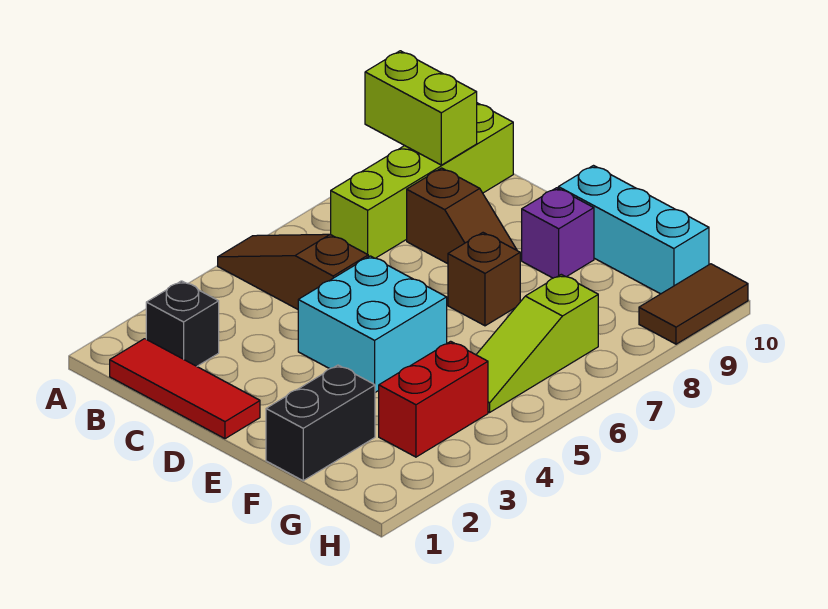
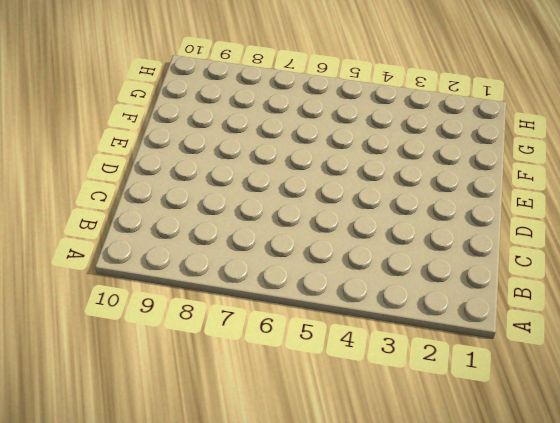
none -> brown 1x3 slope [218,234,368,309]
none -> red 1x3 tile [110,339,260,439]
none -> black 1x1 brick [146,281,219,366]

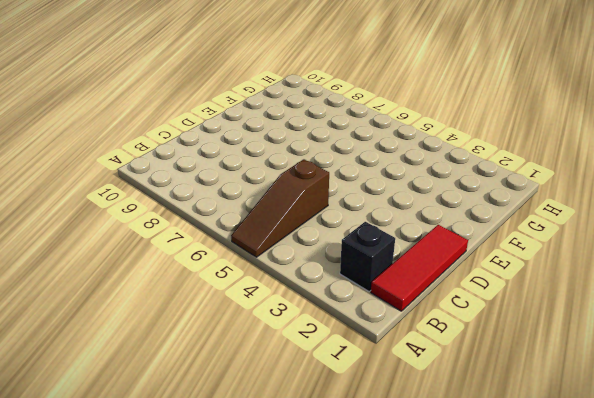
none -> lime 1x4 brick [331,103,513,258]
none -> brown 1x2 slope [407,168,517,264]
none -> cyan 2x2 brick [298,256,447,392]

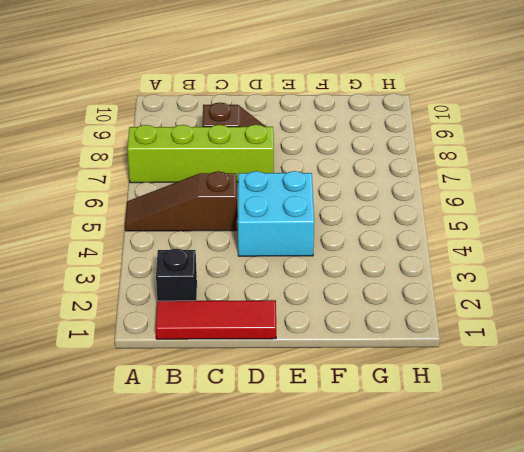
lime 1x4 brick [127,125,274,183] -> lime 1x4 brick turned to [331,103,513,258]
none -> brown 1x1 brick [448,233,520,326]
none -> purple 1x1 brick [522,188,594,278]
none -> cyan 1x3 brick [558,166,709,294]

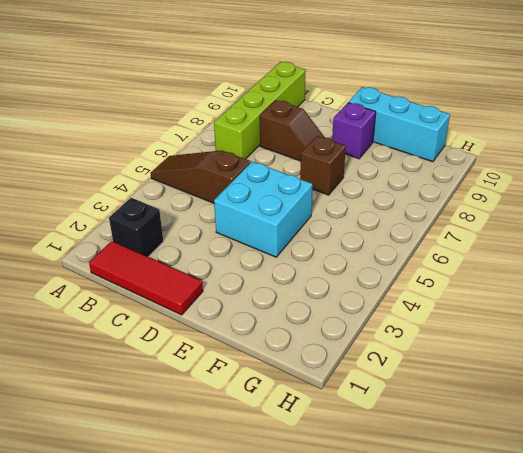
none -> black 1x2 brick [266,365,375,481]
none -> red 1x2 brick [379,341,488,457]
none -> lime 1x3 slope [476,274,598,412]

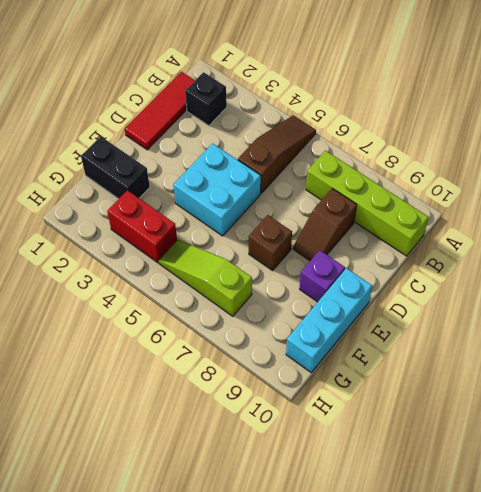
none -> brown 1x2 tile [639,264,748,344]
none -> lime 1x2 brick [365,51,477,165]

